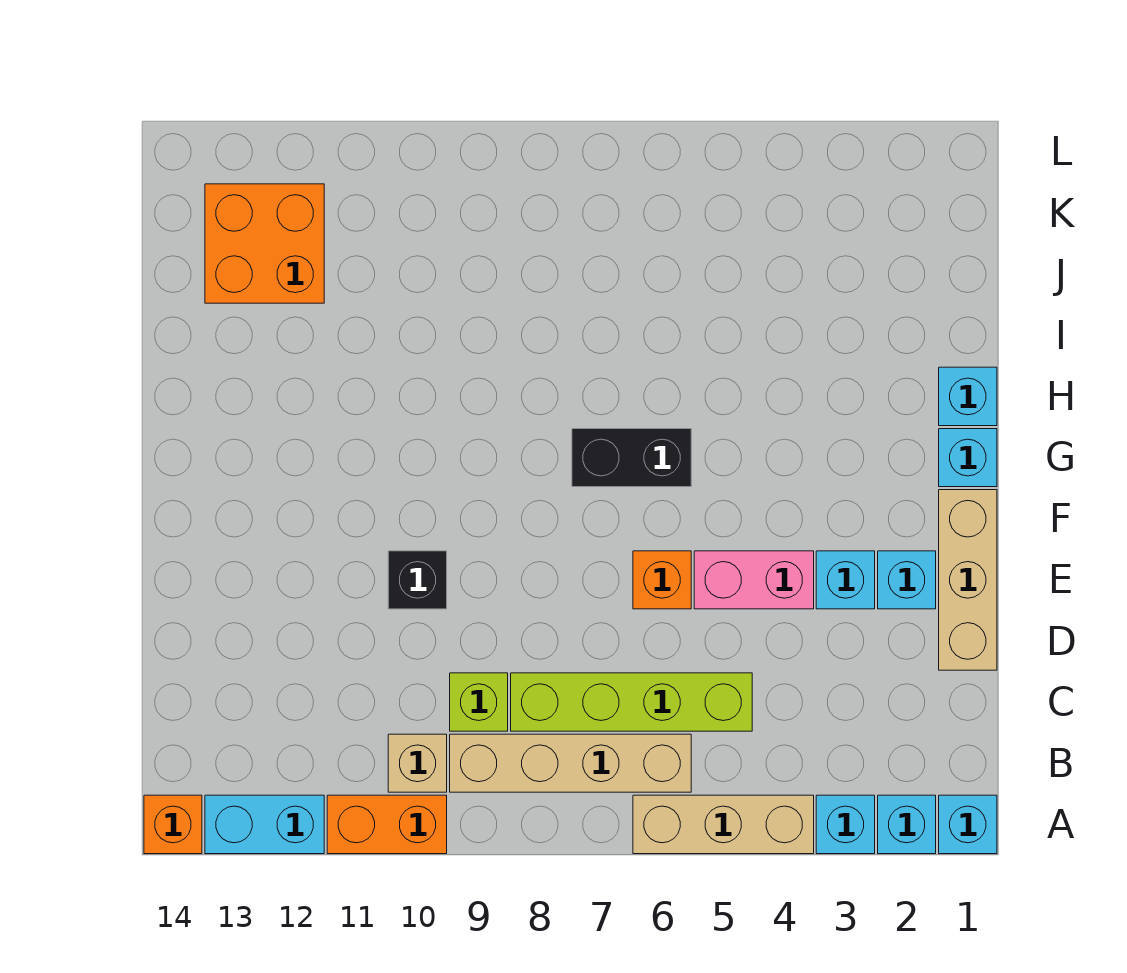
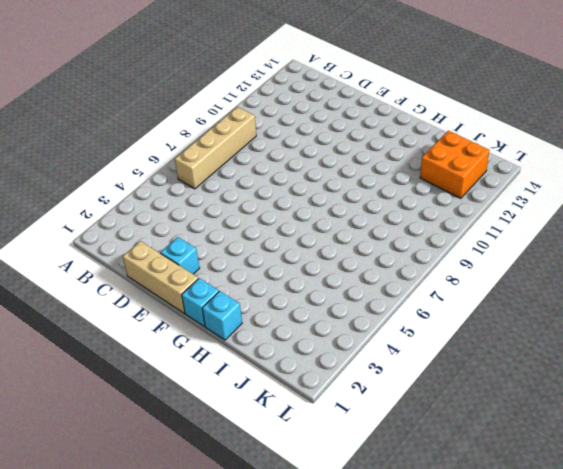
none -> cyan 1x1 brick [939,795,997,854]
none -> cyan 1x1 brick [878,795,936,854]
none -> cyan 1x1 brick [816,795,875,854]

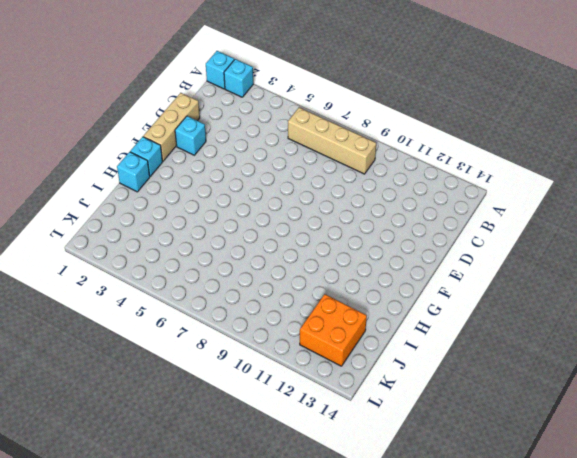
none -> cyan 1x1 brick [816,795,875,854]
none -> tan 1x3 brick [633,795,814,854]
none -> orange 1x2 brick [327,795,447,854]

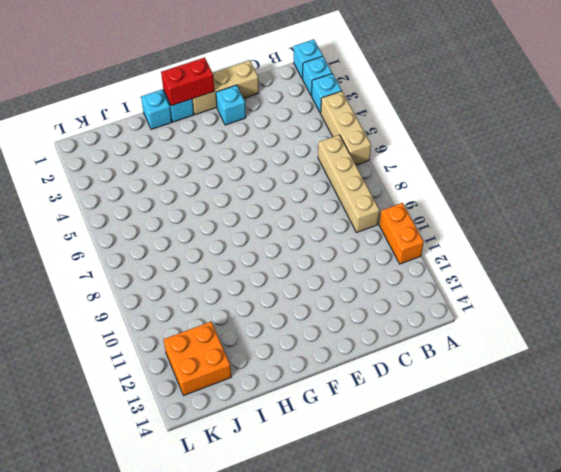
red 1x2 brick [161,58,214,106] -> none
none -> cyan 1x2 brick [205,795,324,854]
none -> orange 1x1 brick [144,795,202,854]
none -> tan 1x1 brick [388,734,447,792]

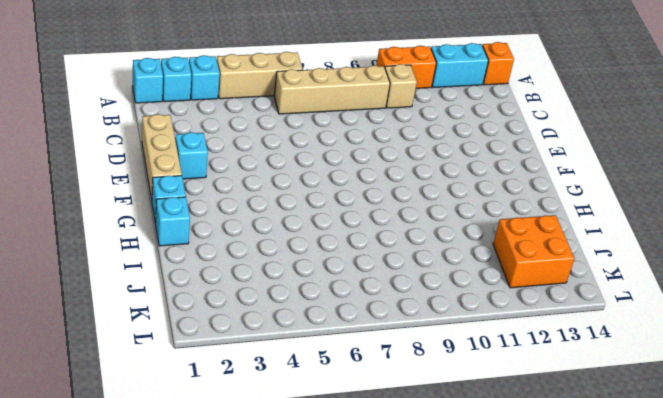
none -> lime 1x4 brick [511,673,752,731]
none -> lime 1x1 brick [450,673,508,731]
none -> cyan 1x1 brick [816,551,875,609]

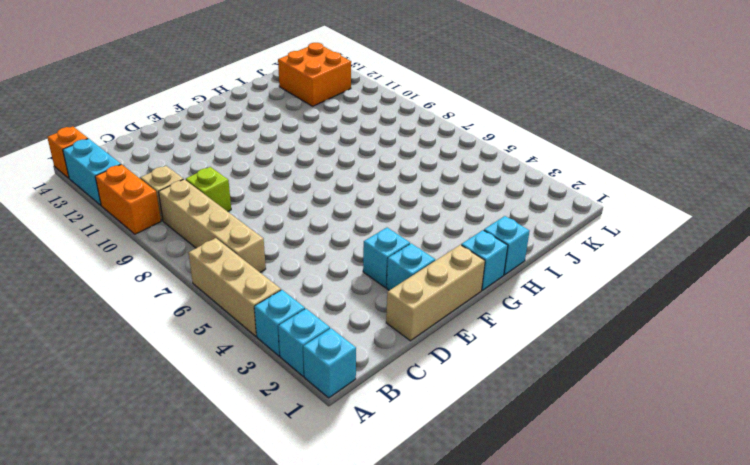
none -> lime 1x4 brick [511,673,752,731]
none -> pink 1x2 brick [694,551,814,609]
none -> orange 1x1 brick [633,551,691,609]

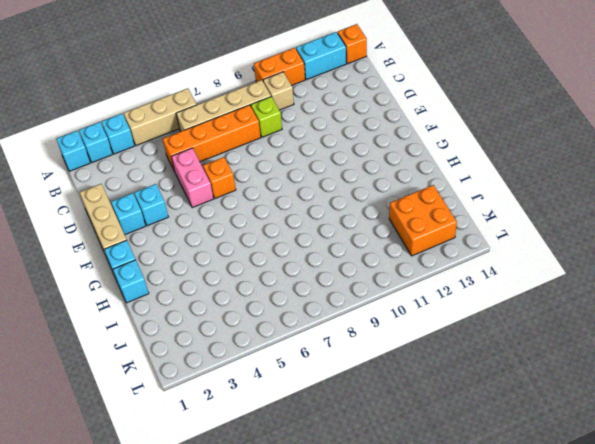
orange 1x4 brick [163,105,261,170] -> lime 1x4 brick [511,673,752,731]
pink 1x2 brick [171,148,213,208] -> pink 1x2 brick turned to [694,551,814,609]
none -> black 1x1 brick [388,551,447,609]
none -> black 1x2 brick [572,429,691,487]

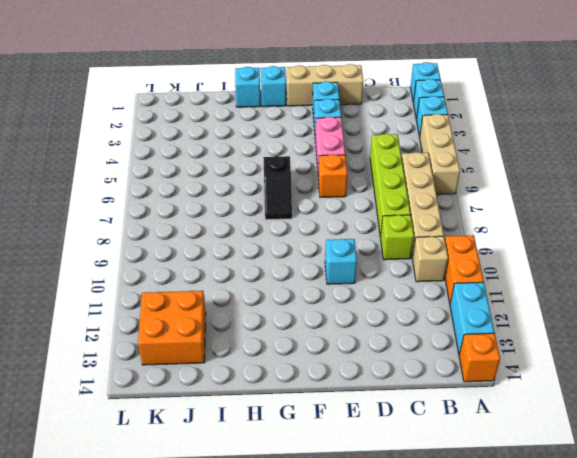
cyan 1x1 brick [325,239,357,284] -> black 1x1 brick [388,551,447,609]
black 1x2 slope [263,156,292,220] -> black 1x2 brick [572,429,691,487]

